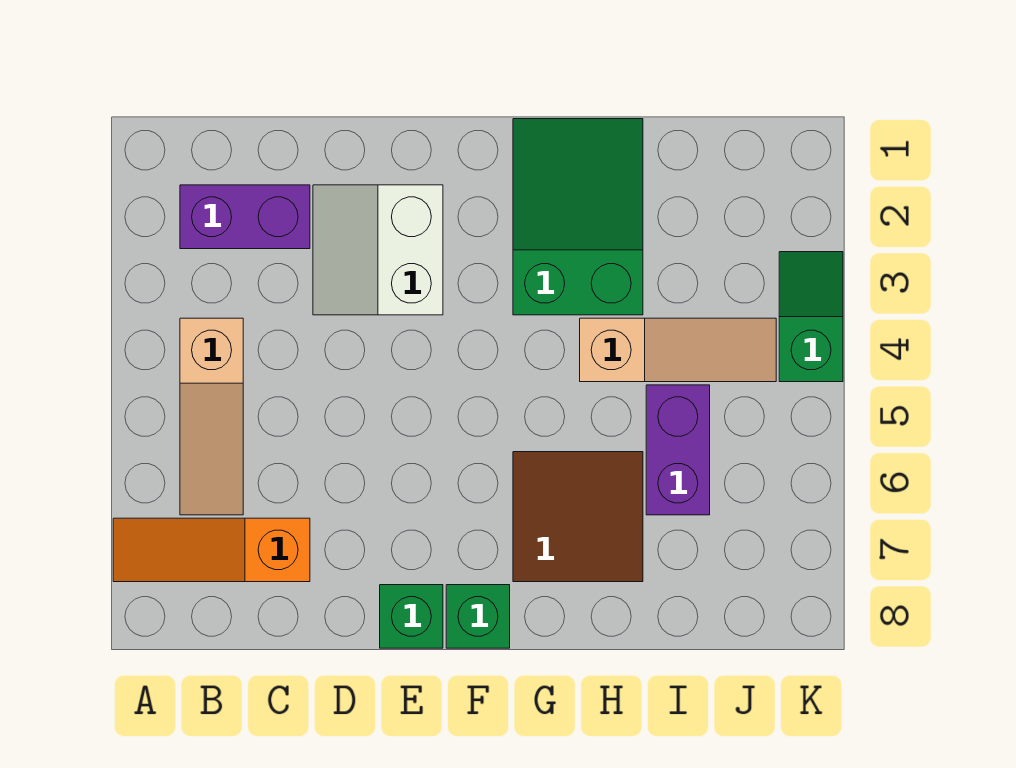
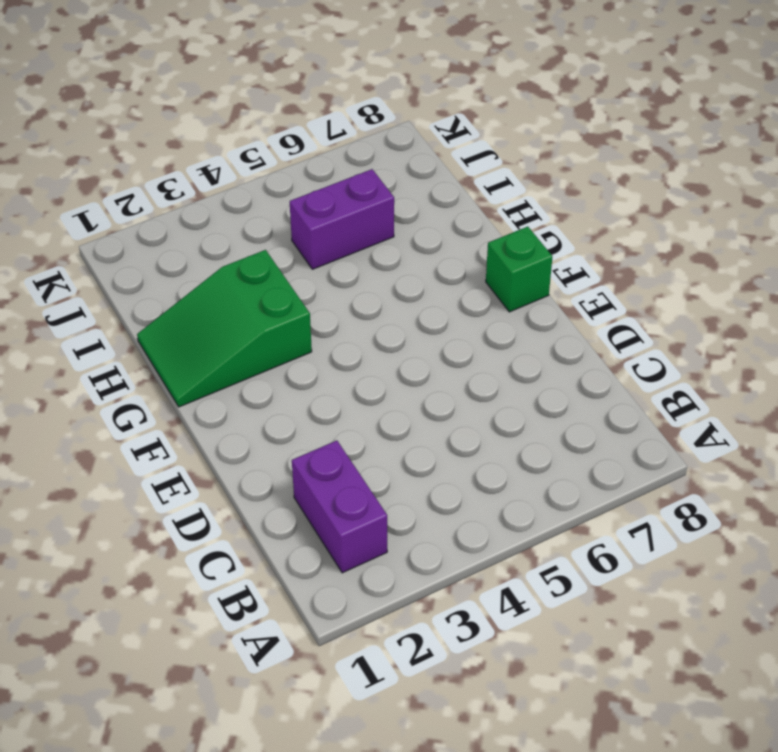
none -> orange 1x3 slope [113,518,310,582]
none -> tan 1x3 slope [180,318,243,515]

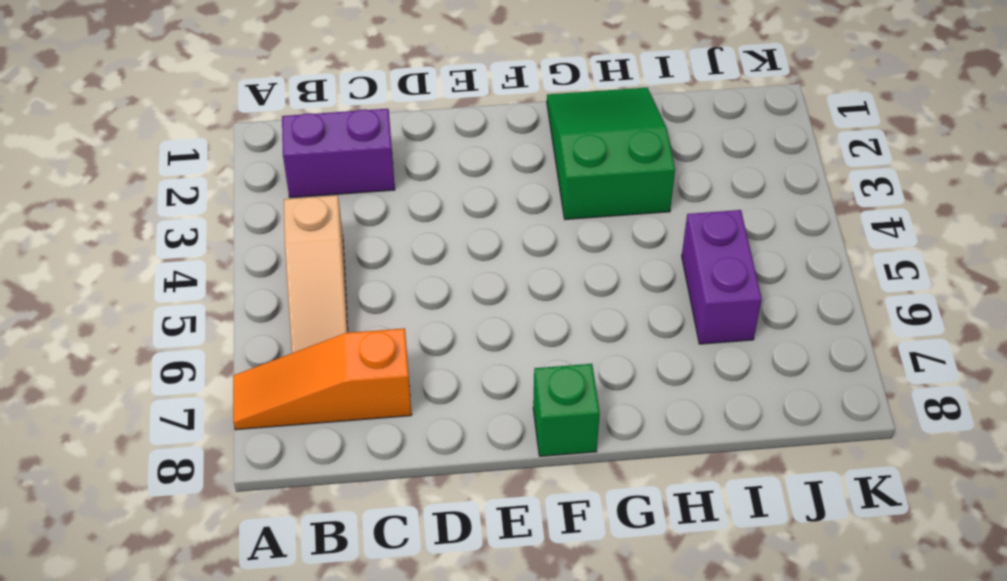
none -> white 2x2 slope [313,185,443,315]
none -> green 1x1 brick [380,585,443,648]

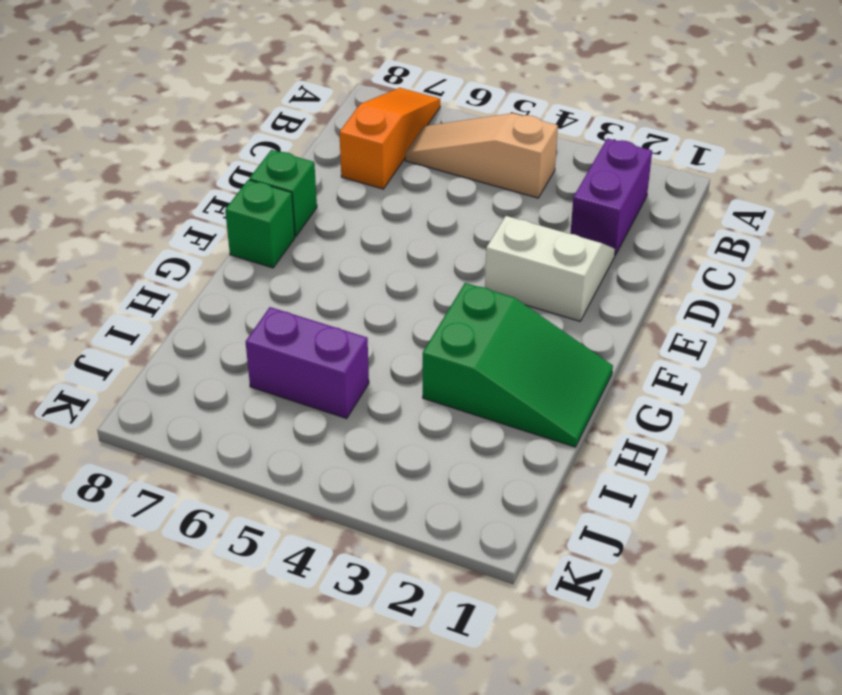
none -> brown 2x2 tile [513,452,643,582]
none -> tan 1x3 slope [580,318,776,382]

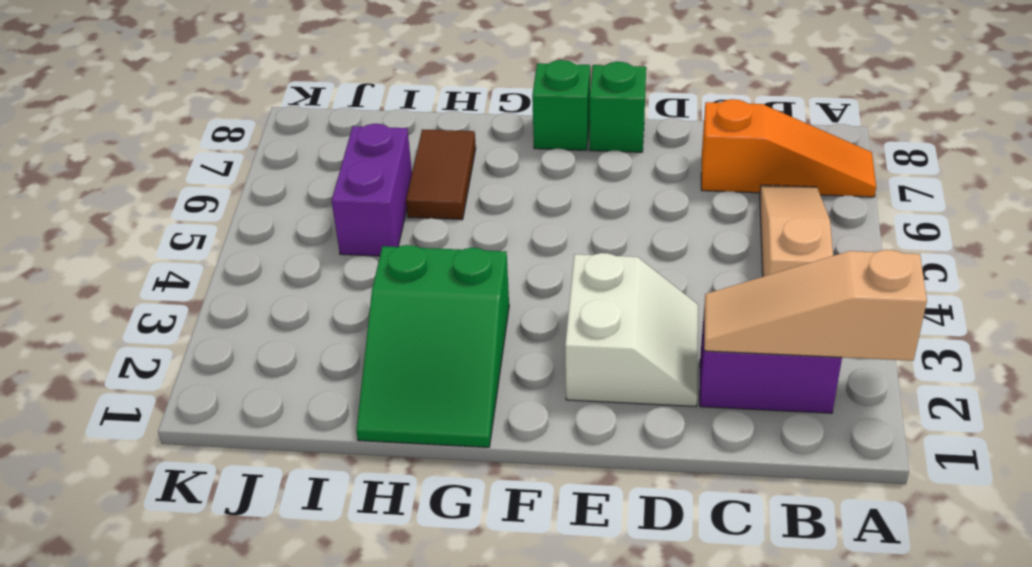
tan 1x3 slope [704,250,927,361] -> tan 1x3 slope moved to [580,318,776,382]
brown 1x2 tile [406,129,476,220] -> brown 2x2 tile [513,452,643,582]
none -> green 1x2 slope [779,252,843,382]

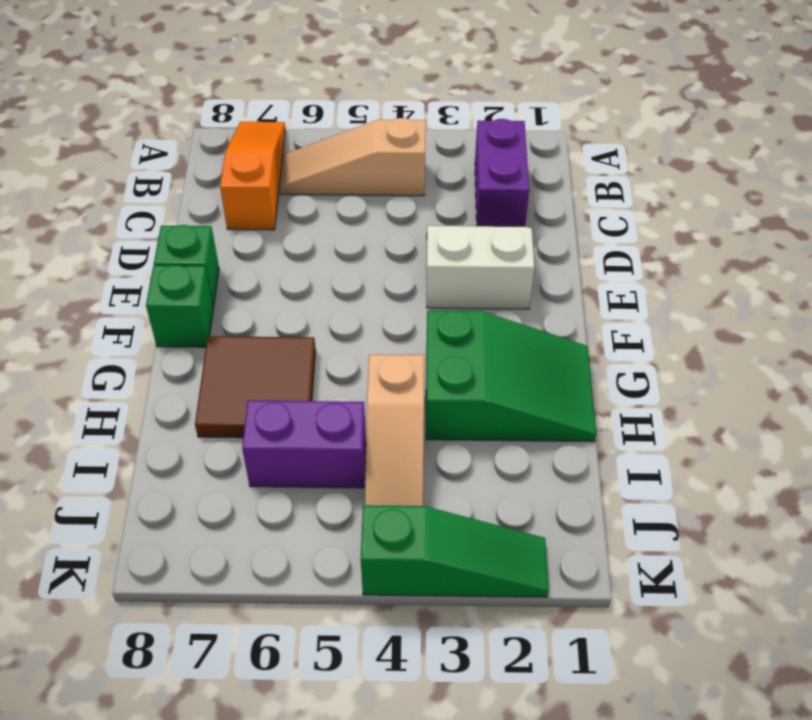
green 1x3 slope [361,505,549,597] -> green 1x2 slope [779,252,843,382]

